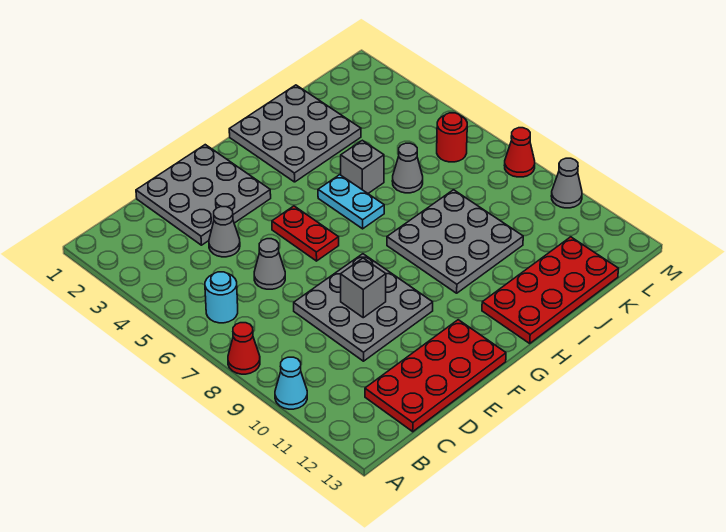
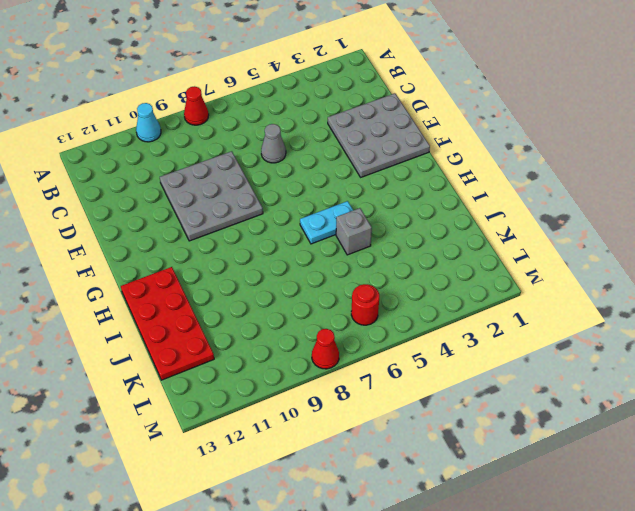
none -> cyan 1x1 round brick [205,272,238,323]
none -> red 2x4 plate [365,320,506,432]
none -> grey 1x1 cone [209,207,240,257]

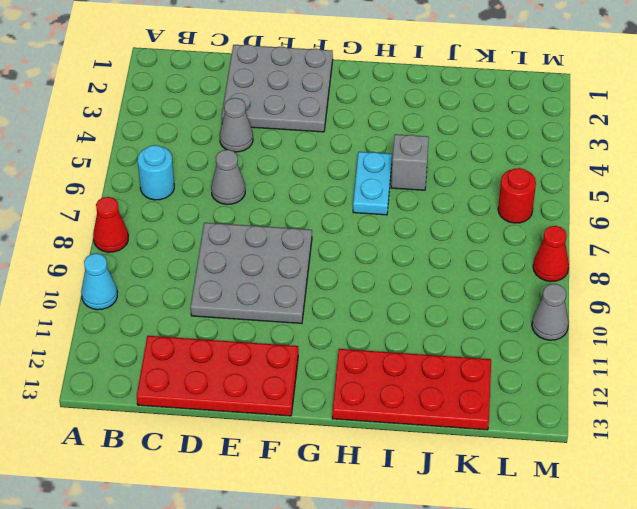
none -> red 1x2 plate [272,206,339,261]
none -> grey 3x3 plate [229,85,361,182]
none -> grey 3x3 plate [387,190,523,293]

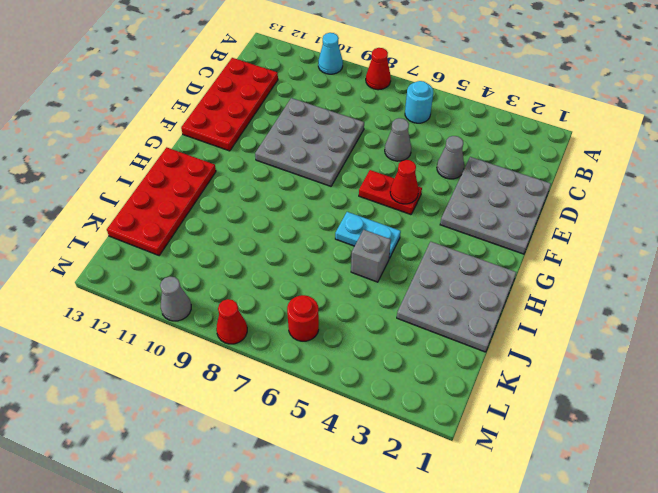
red 1x1 cone [390,160,419,204] -> none
none -> grey 3x3 plate [387,190,523,293]
none -> grey 1x1 cone [392,143,423,193]
none -> grey 1x1 brick [341,258,386,318]

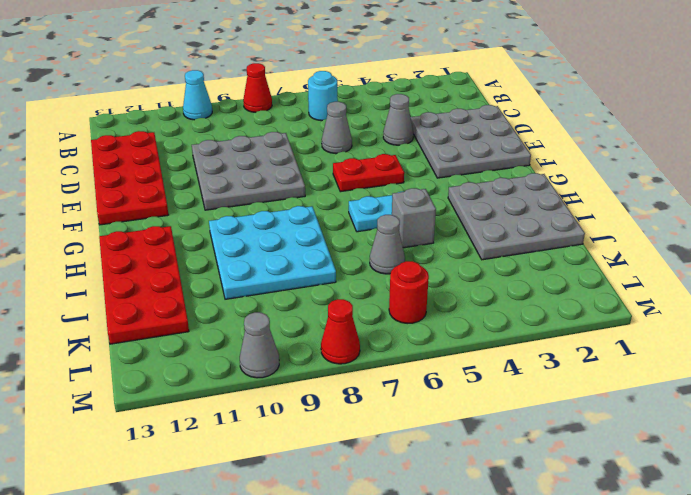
cyan 3x3 plate [209,206,336,299] -> grey 3x3 plate [387,190,523,293]
none -> grey 1x1 brick [341,258,386,318]

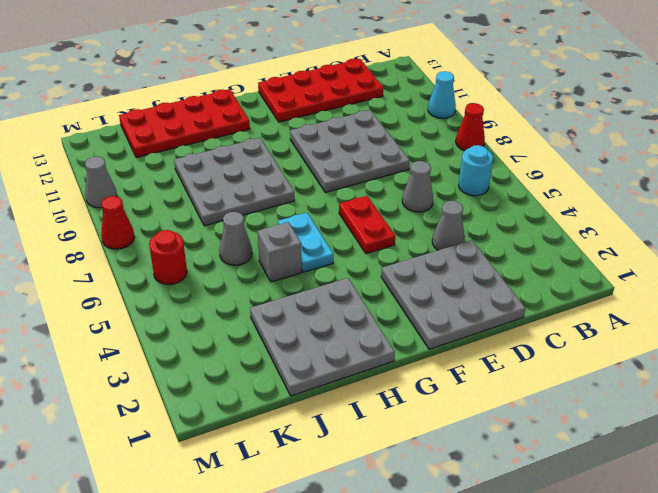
none -> grey 1x1 brick [341,258,386,318]

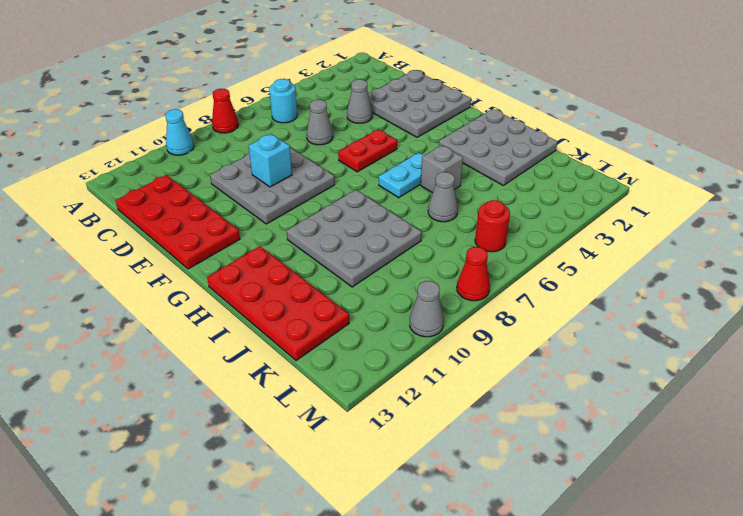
cyan 1x1 brick [249,134,292,187] -> grey 1x1 brick [341,258,386,318]

